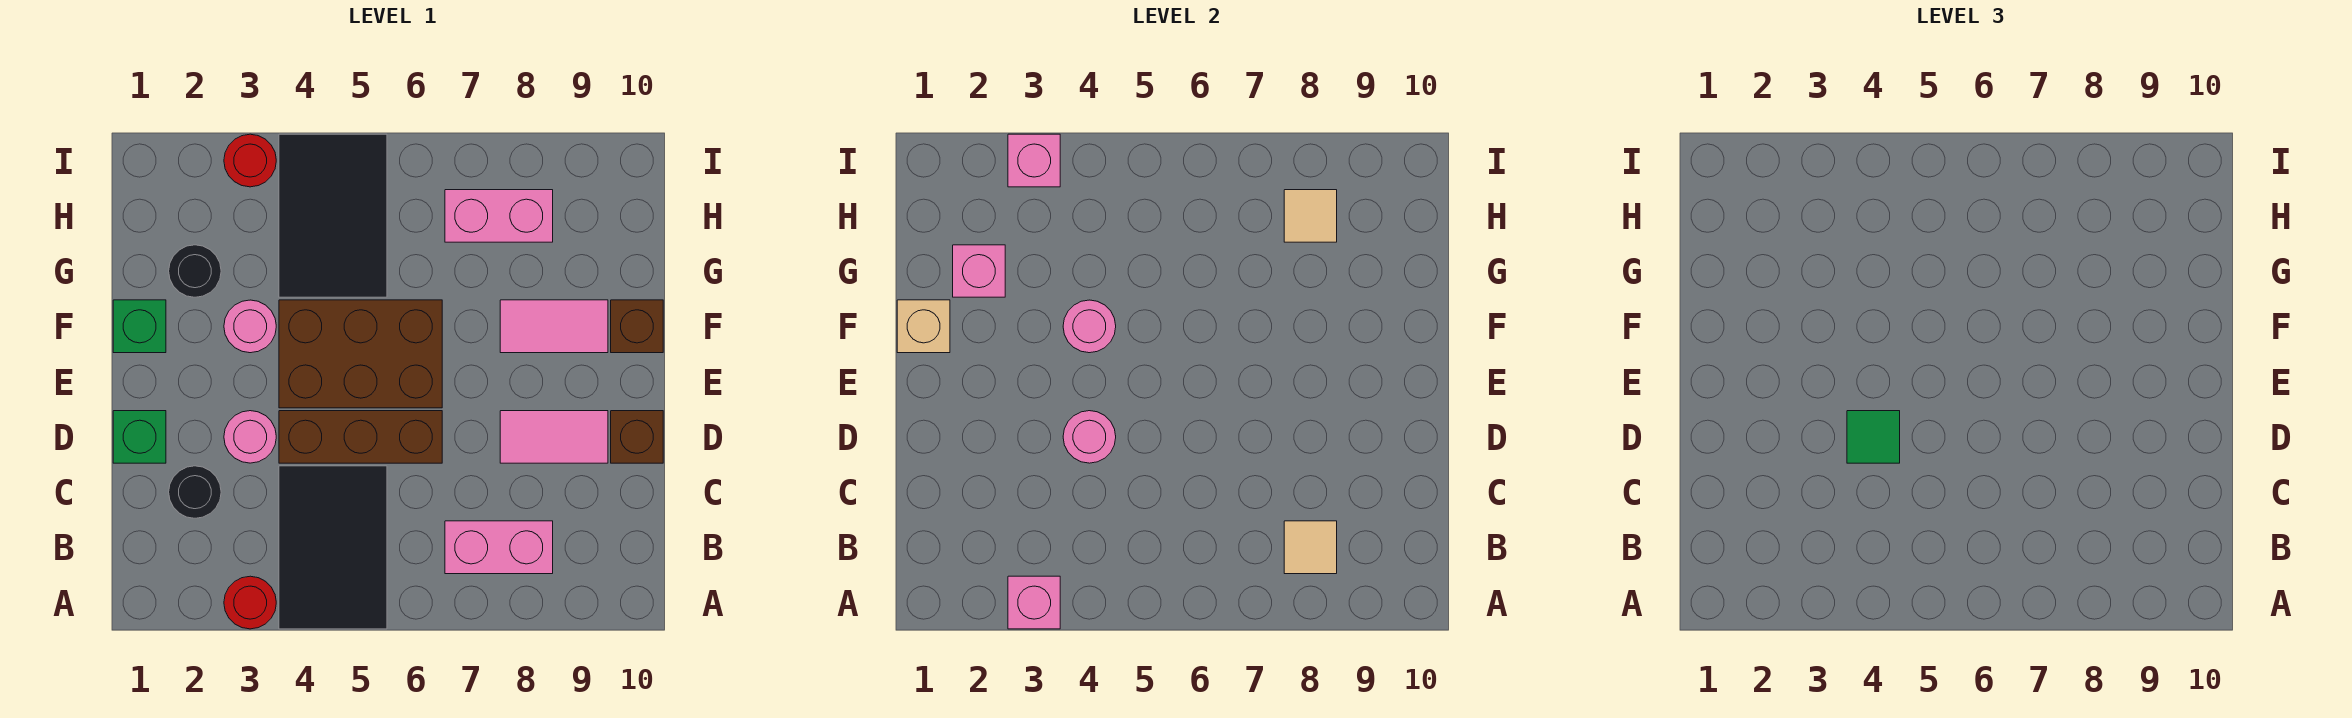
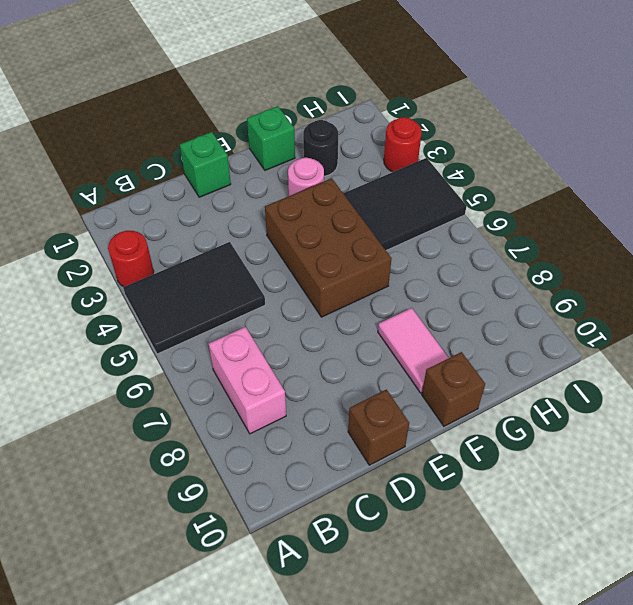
none -> black 1x1 round brick [169,466,221,518]
none -> pink 1x1 round brick [224,411,276,463]
none -> brown 1x3 brick [279,411,442,463]

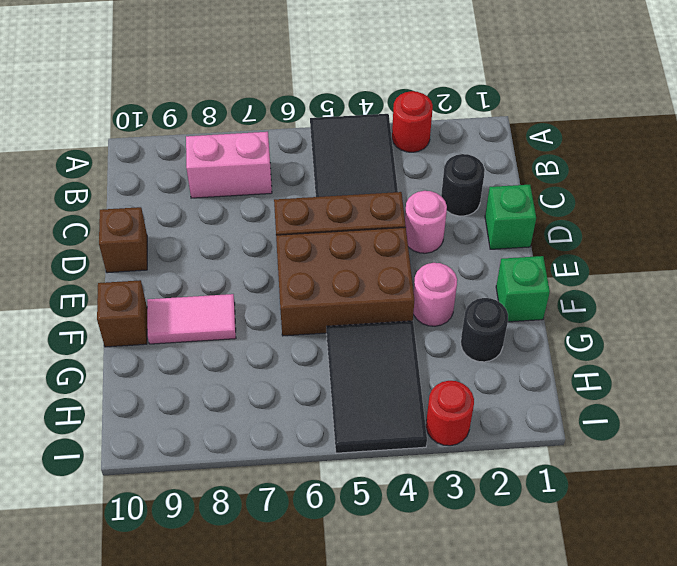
none -> pink 1x2 tile [500,411,608,463]
none -> pink 1x2 brick [445,190,553,242]
none -> pink 1x1 brick [1008,576,1060,629]

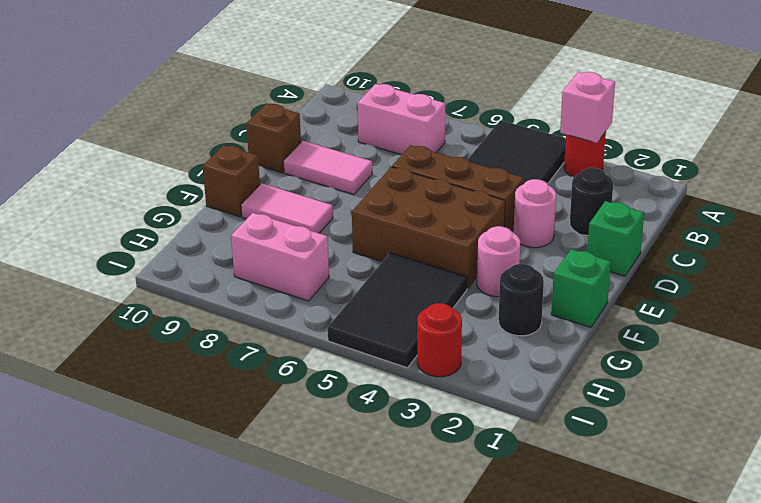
none -> tan 1x1 tile [1284,521,1337,574]
none -> pink 1x1 round brick [1063,411,1116,463]
none -> tan 1x1 brick [897,300,950,353]

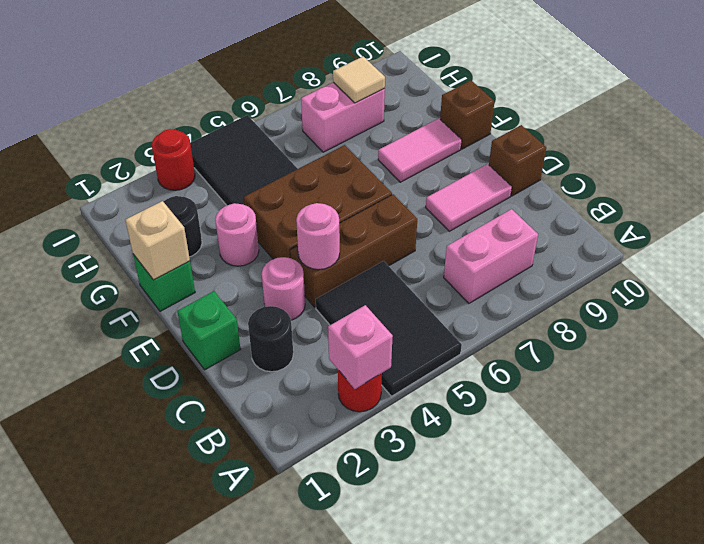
none -> tan 1x1 tile [1284,521,1337,574]
none -> pink 1x1 round brick [1063,300,1116,353]
none -> pink 1x1 brick [953,245,1005,297]

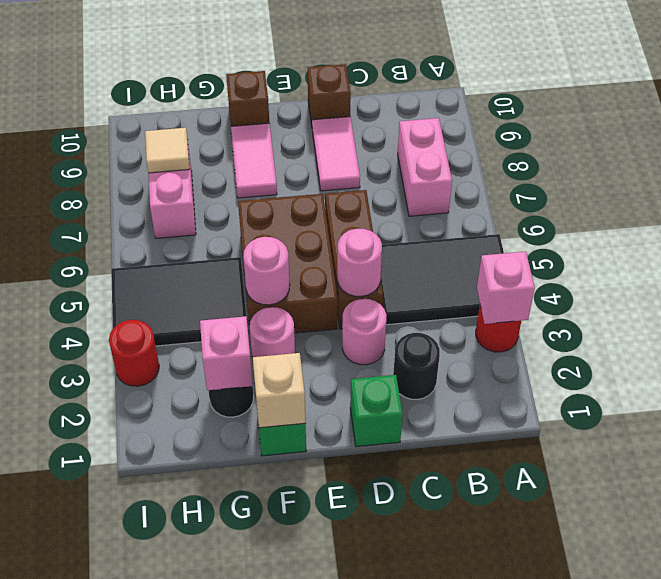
none -> tan 1x1 tile [1284,521,1337,574]
none -> pink 1x1 brick [1008,134,1060,187]
none -> green 1x1 tile [1847,411,1900,463]

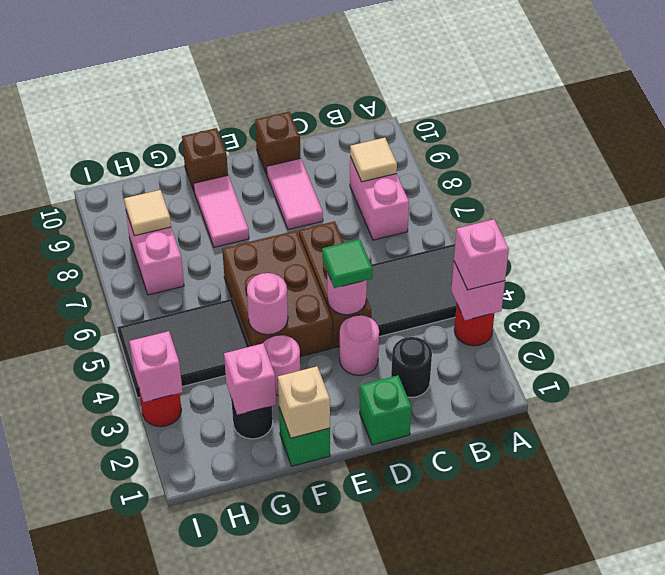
pink 1x1 brick [454,219,509,290] -> none

